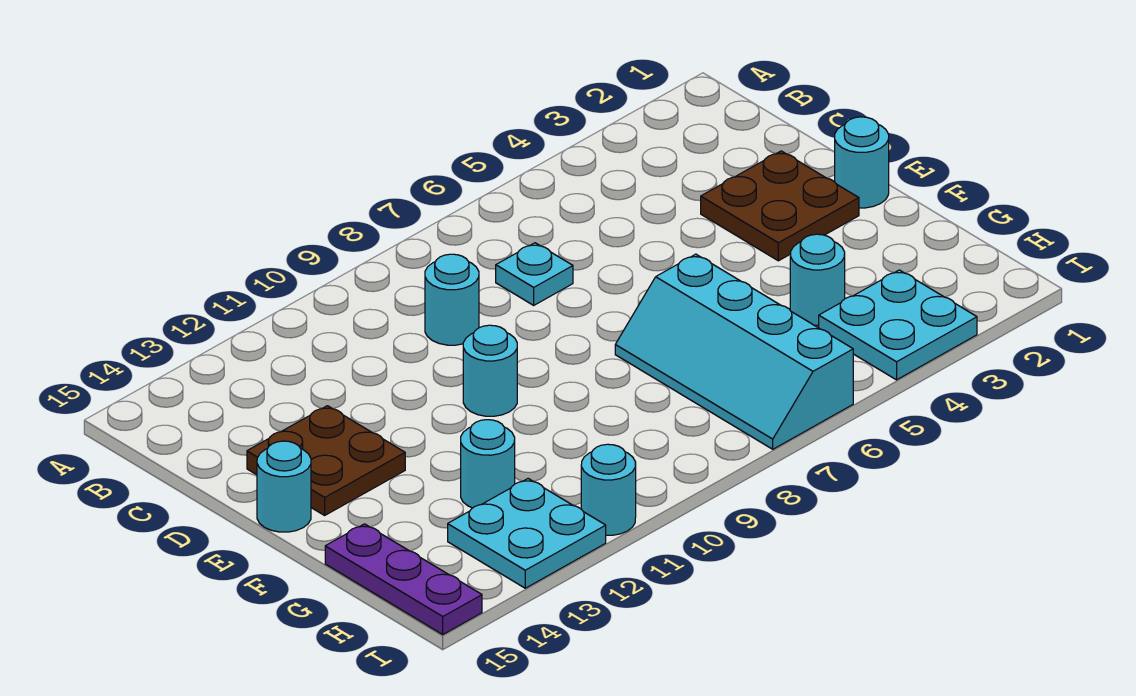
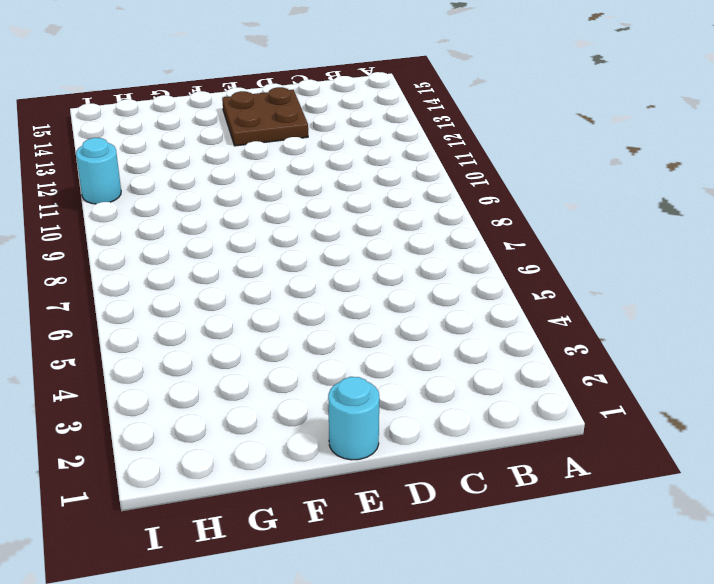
none -> cyan 1x1 plate [496,243,573,305]
none -> cyan 1x1 round brick [425,254,479,345]
none -> brown 2x2 plate [701,151,859,261]

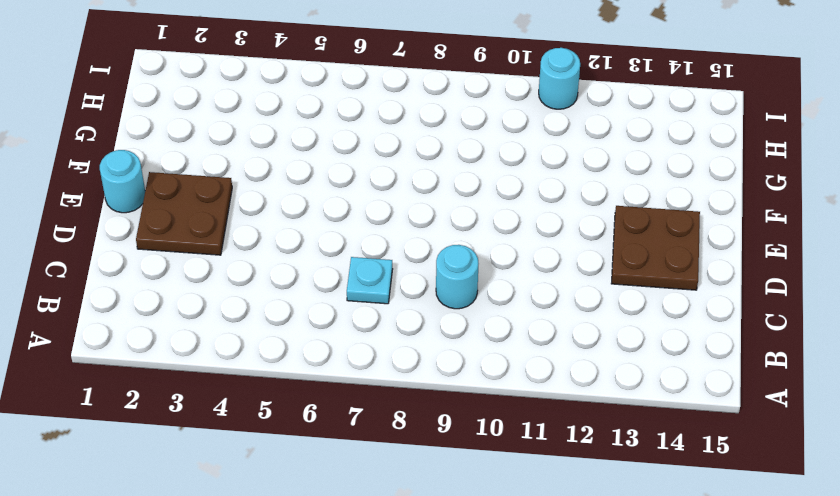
none -> cyan 1x1 round brick [463,325,517,416]
none -> cyan 1x1 round brick [257,441,311,532]
none -> cyan 2x4 slope [615,254,853,449]

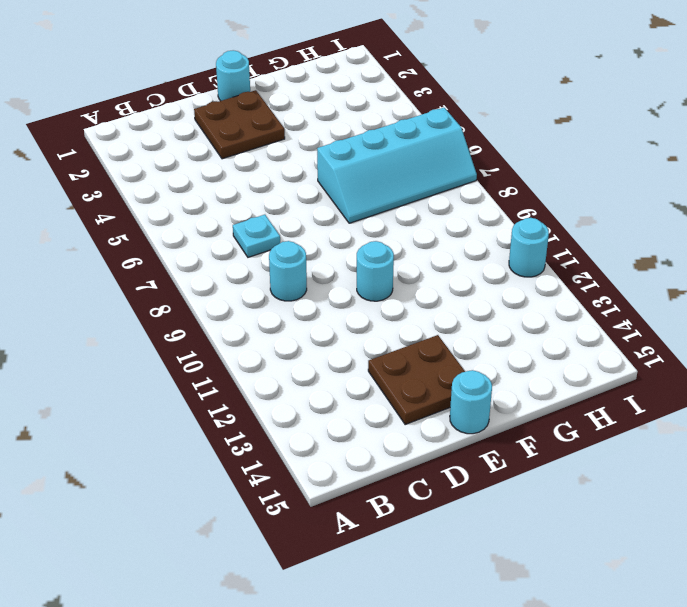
none -> cyan 1x1 round brick [790,234,845,325]
none -> cyan 1x1 round brick [461,420,515,508]
none -> purple 1x3 plate [325,524,482,634]

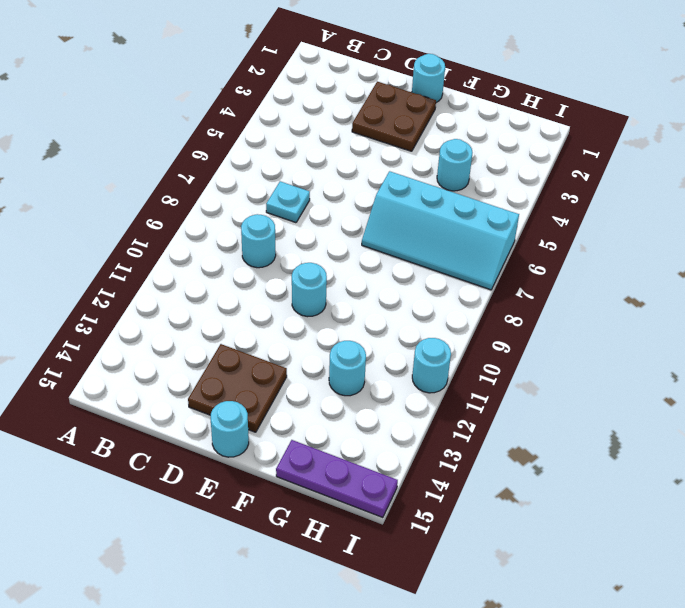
none -> cyan 2x2 plate [819,270,977,380]
none -> cyan 2x2 plate [448,479,606,588]

